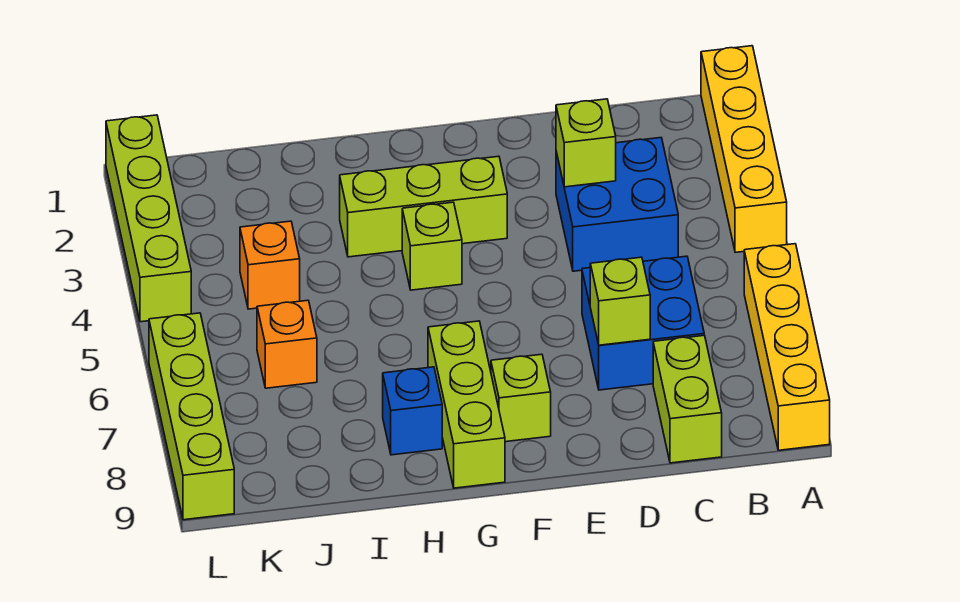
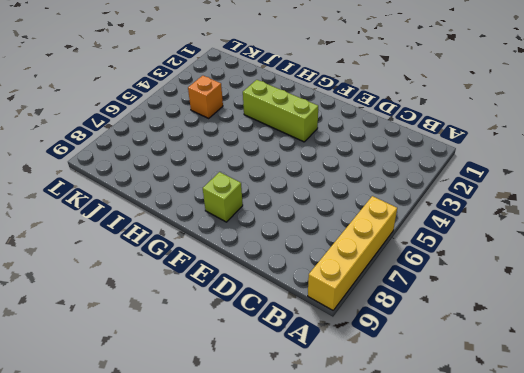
none -> yellow 1x4 brick [701,46,787,252]
none -> blue 2x2 brick [556,138,678,271]
none -> blue 2x2 brick [582,256,704,390]

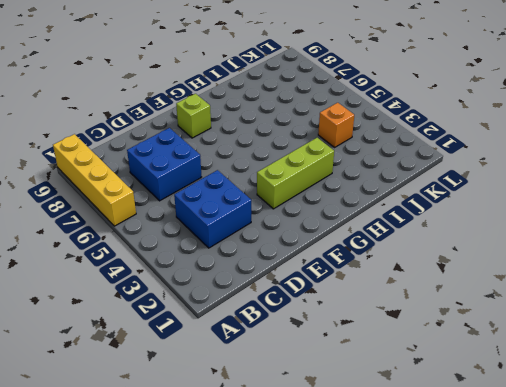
none -> yellow 1x4 brick [701,46,787,252]
none -> lime 1x2 brick [653,335,722,463]
none -> lime 1x1 brick [402,202,462,290]

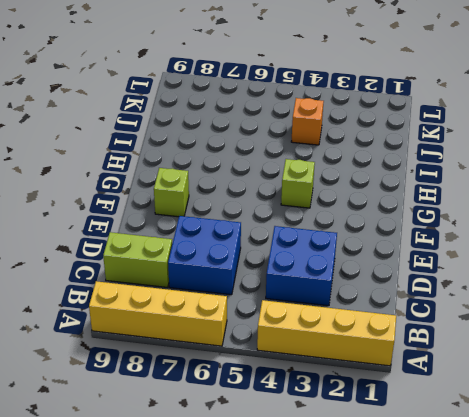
none -> lime 1x3 brick [340,156,507,257]
none -> lime 1x3 brick [428,321,505,488]
none -> blue 1x1 brick [383,367,442,455]

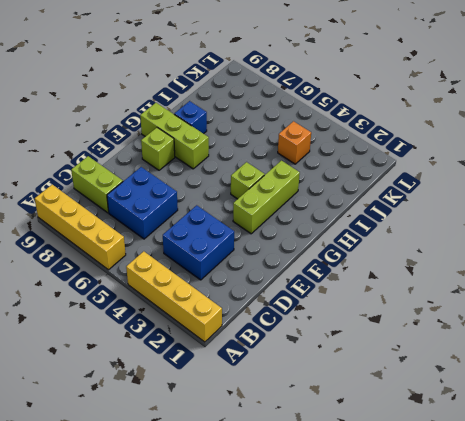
none -> orange 1x1 brick [257,300,317,388]
none -> lime 1x4 brick [106,115,191,322]
none -> lime 1x4 brick [149,313,234,520]

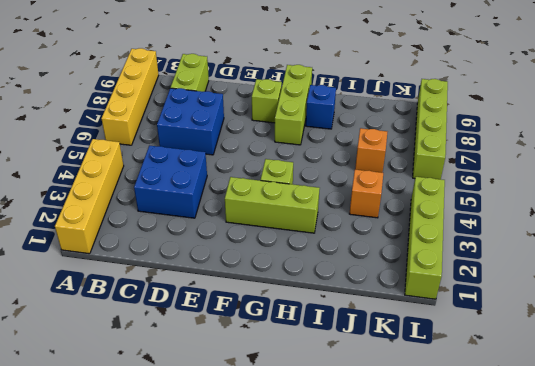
none -> lime 1x1 brick [556,99,616,187]
none -> lime 1x1 brick [590,257,650,345]

